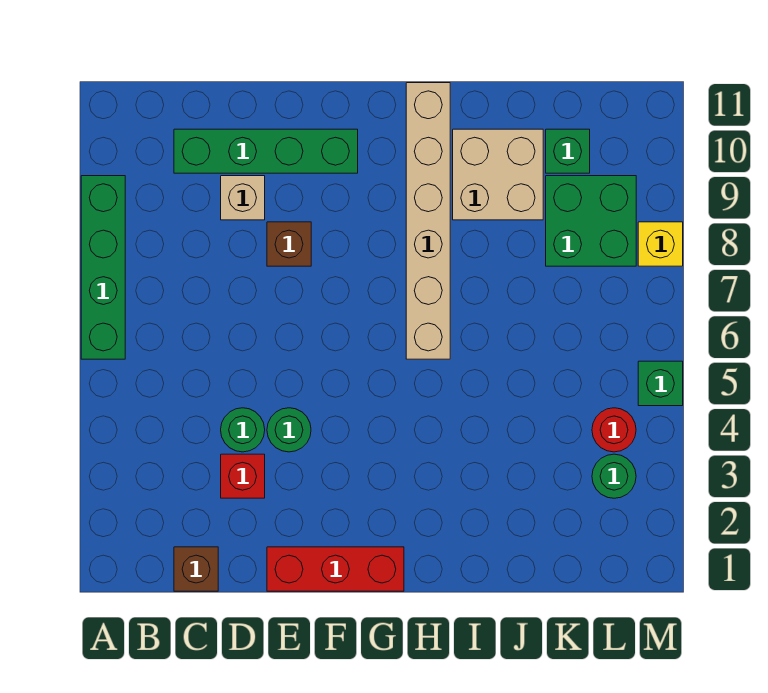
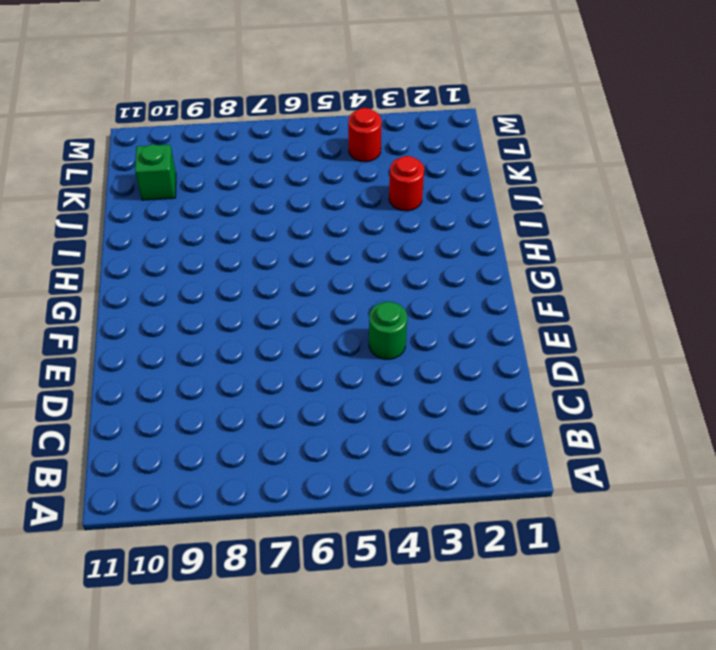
red 1x1 round brick [389,156,424,211] -> none
none -> green 1x4 brick [81,176,125,359]
none -> brown 1x1 brick [174,547,218,591]
none -> green 1x4 brick [174,129,358,173]

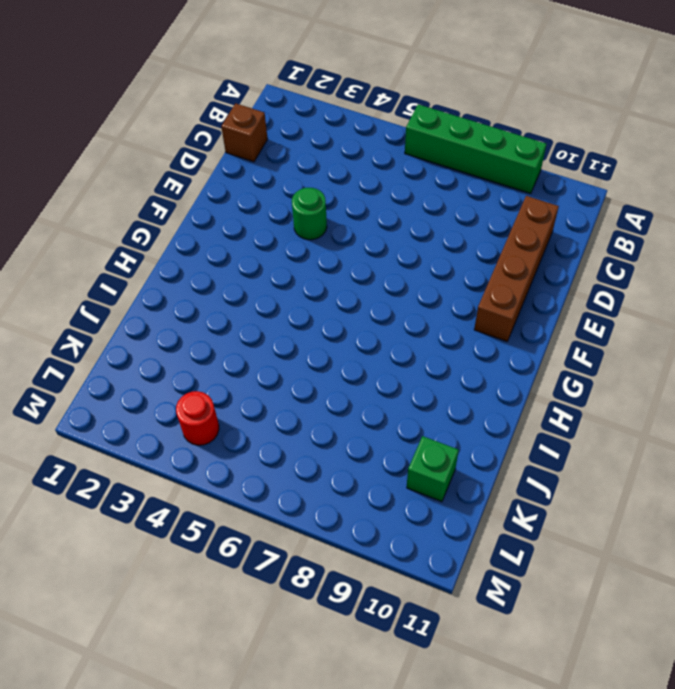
brown 1x4 brick [474,196,559,341] -> green 1x4 brick [174,129,358,173]
none -> red 1x1 brick [221,454,265,498]
none -> green 1x1 round brick [221,408,265,452]
none -> tan 1x1 brick [221,176,265,220]

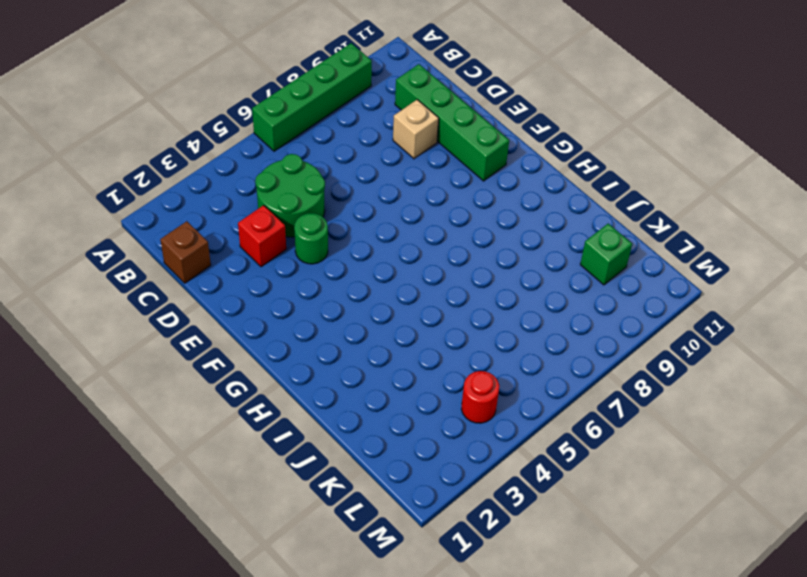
green 2x2 round brick [255,154,325,237] -> green 1x1 round brick [221,408,265,452]
none -> red 1x3 brick [267,547,404,591]
none -> brown 1x1 brick [267,222,311,266]
none -> tan 1x6 brick [406,83,450,359]

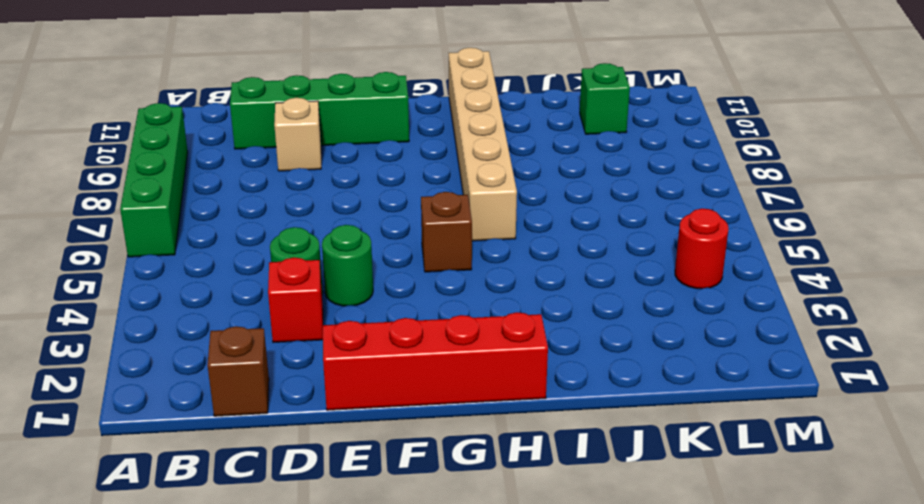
red 1x4 brick [323,312,548,410] -> red 1x3 brick [267,547,404,591]
brown 1x1 brick [421,192,472,272] -> brown 1x1 brick moved to [267,222,311,266]
none -> tan 2x2 brick [453,129,543,220]
none -> green 2x2 brick [546,176,636,266]
none -> green 1x1 round brick [592,454,636,498]

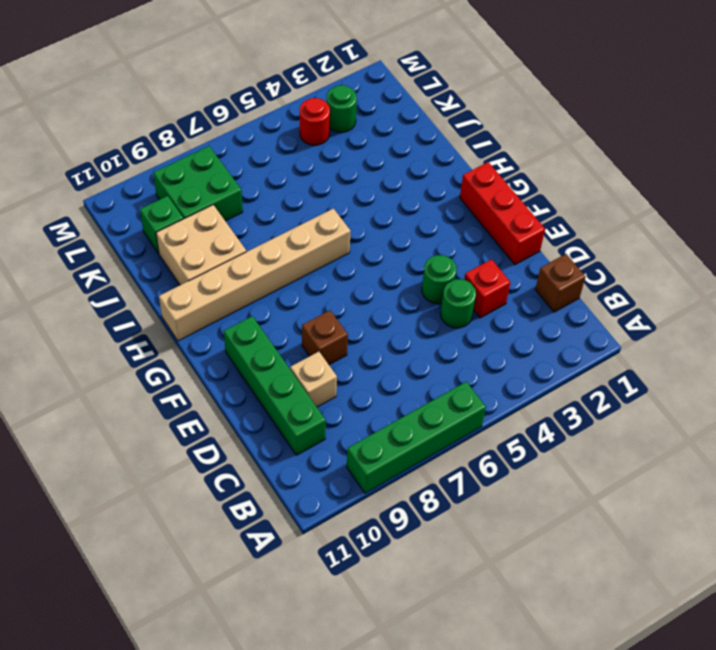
none -> green 1x1 brick [638,361,683,406]
none -> yellow 1x1 brick [638,222,683,266]

